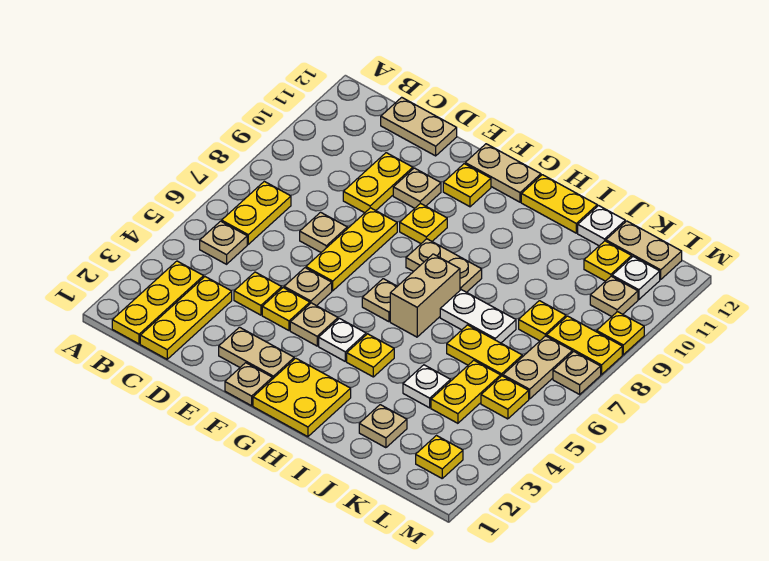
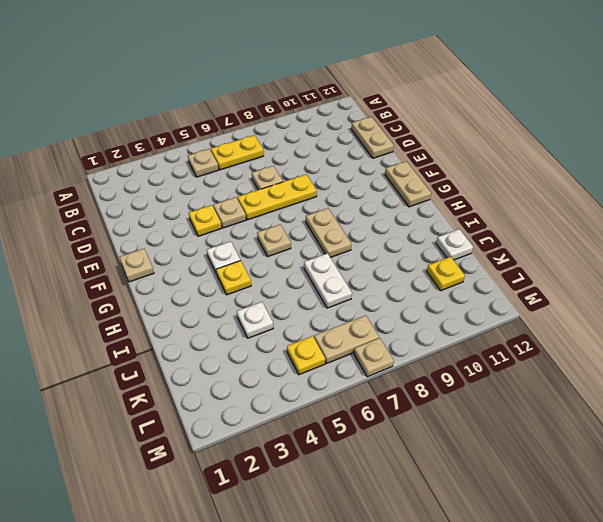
none -> yellow 1x3 plate [112,261,204,344]
none -> yellow 1x3 plate [140,277,232,359]
none -> yellow 1x1 plate [234,272,282,315]
none -> yellow 1x2 plate [343,153,413,213]

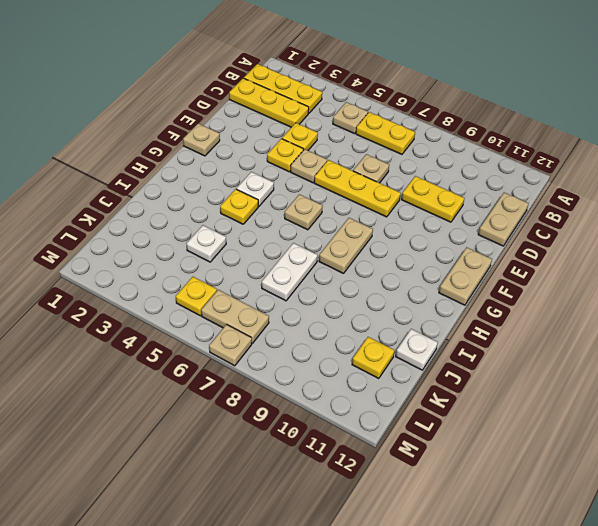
none -> tan 1x2 plate [219,327,294,379]
none -> tan 1x1 plate [393,168,441,208]
none -> tan 1x1 plate [290,303,338,346]
none -> yellow 1x1 plate [400,203,447,243]

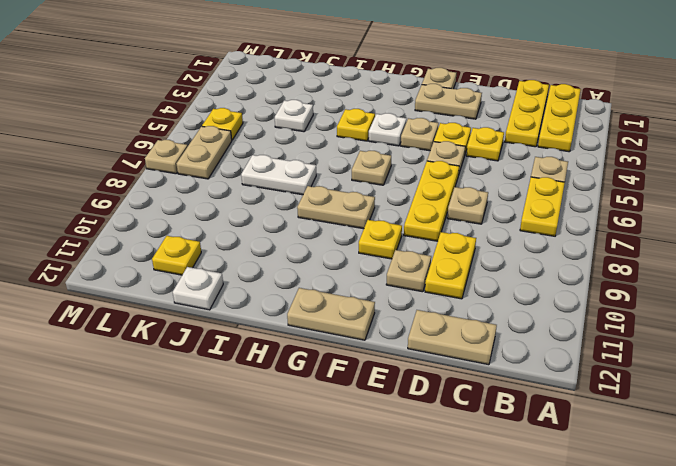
none -> yellow 1x1 plate [443,164,491,207]
none -> yellow 2x2 plate [253,358,351,437]
none -> tan 1x2 brick [390,254,460,337]
none -> yellow 1x2 plate [521,175,597,233]

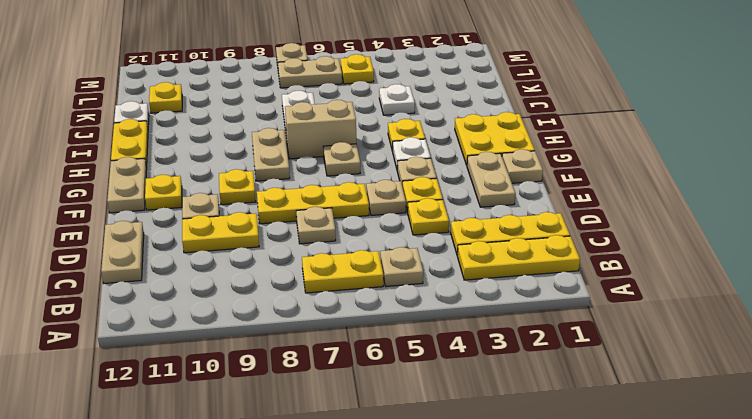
none -> tan 1x1 plate [359,405,407,448]
none -> yellow 1x2 plate [447,325,522,376]
none -> yellow 1x2 plate [431,360,501,423]
none -> yellow 1x1 plate [519,301,566,341]

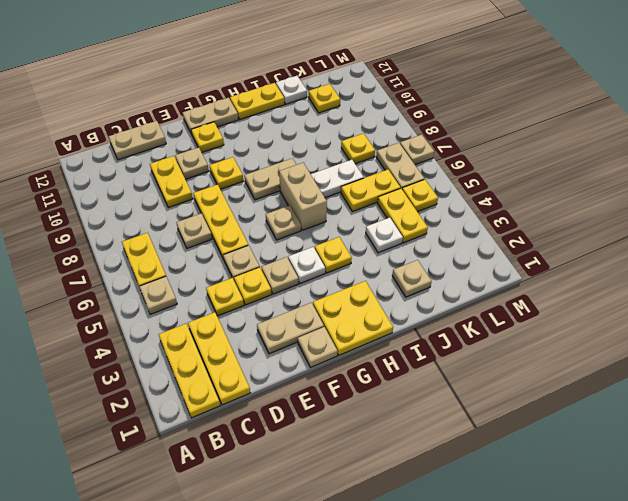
none -> tan 1x2 plate [606,221,682,279]
none -> yellow 1x1 plate [416,436,463,478]
none -> yellow 1x2 plate [547,316,622,375]
none -> tan 1x1 plate [590,276,638,316]

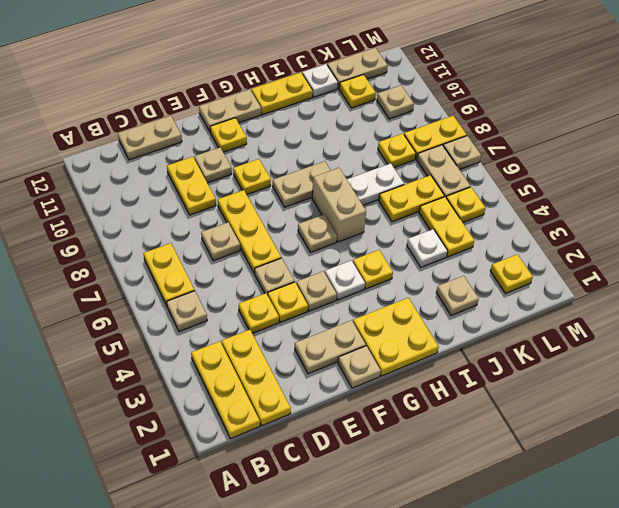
none -> white 1x1 plate [612,257,660,299]
none -> yellow 1x1 plate [597,312,644,355]

